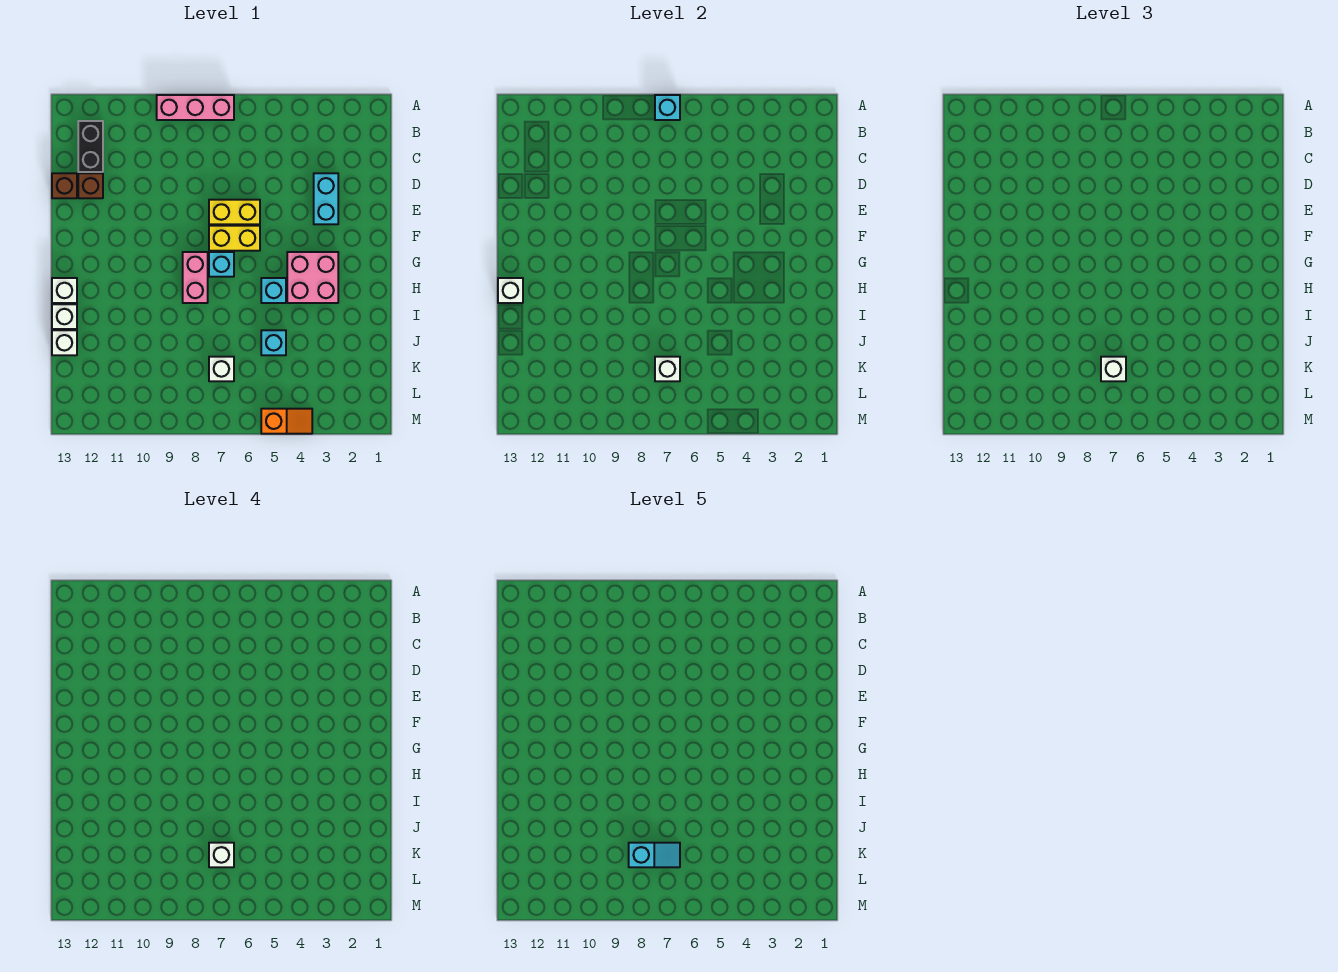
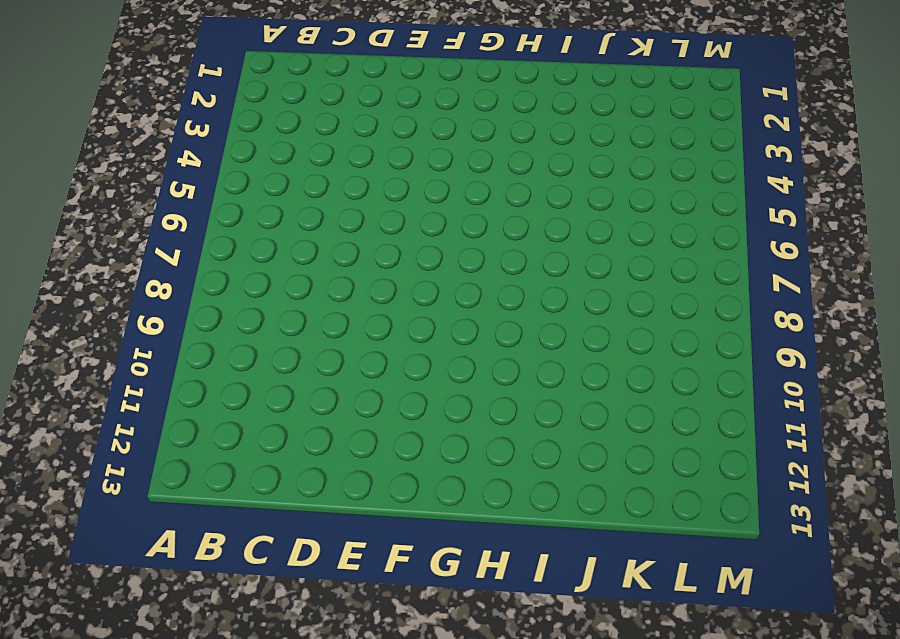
none -> pink 1x3 brick [157,95,234,120]
none -> black 1x2 brick [78,121,103,172]
none -> cyan 1x2 brick [314,173,338,224]

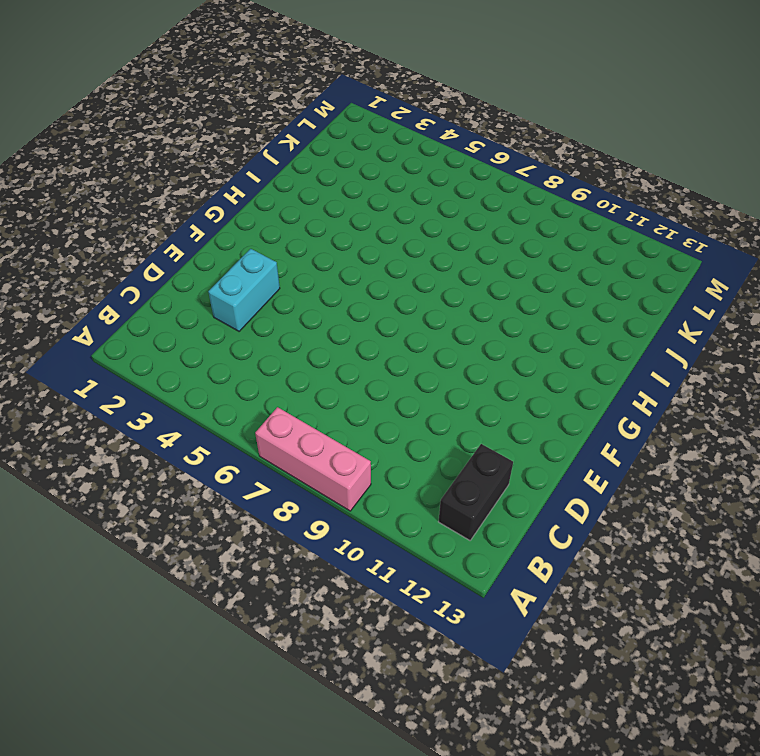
none -> brown 1x1 brick [78,173,103,198]
none -> brown 1x1 brick [52,173,77,198]
none -> yellow 1x2 brick [209,200,260,224]

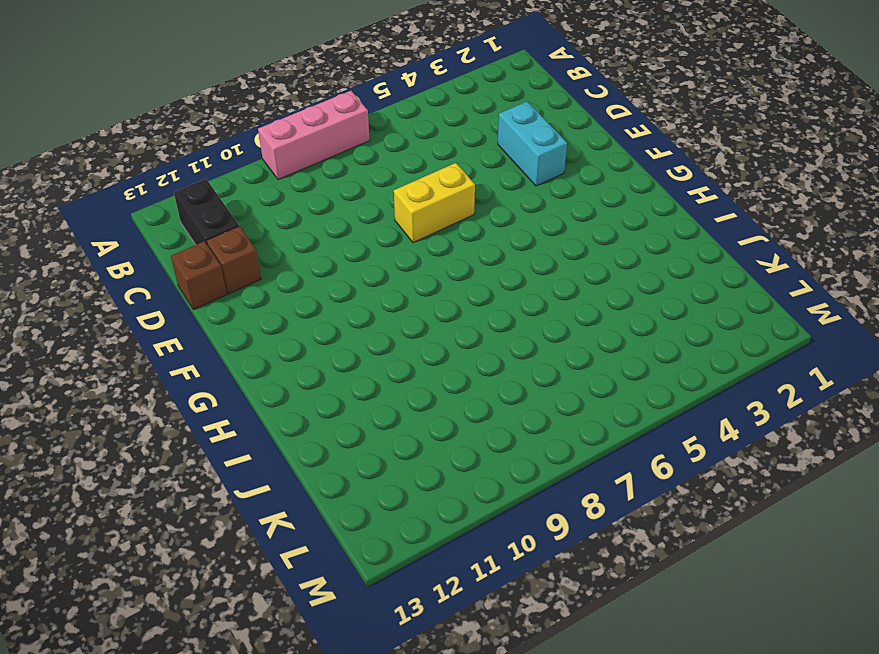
none -> yellow 1x2 brick [209,226,260,251]
none -> pink 2x2 brick [287,252,338,303]
none -> cyan 1x1 brick [209,252,234,277]

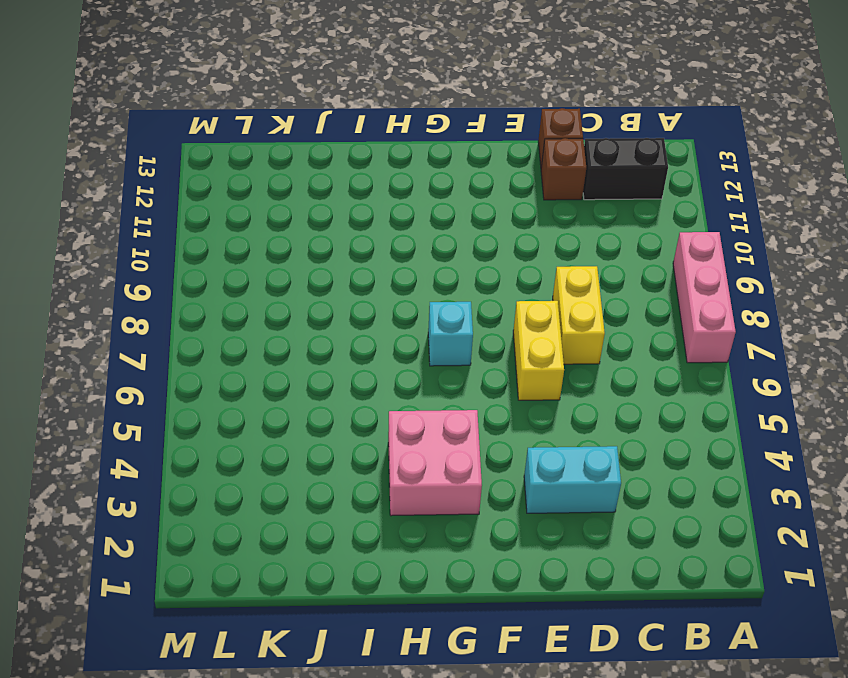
yellow 1x2 brick [553,266,605,364] -> yellow 1x2 brick moved to [209,226,260,251]
none -> pink 1x2 brick [183,252,208,303]
none -> cyan 1x1 brick [261,278,286,303]
none -> white 1x1 brick [52,278,77,303]

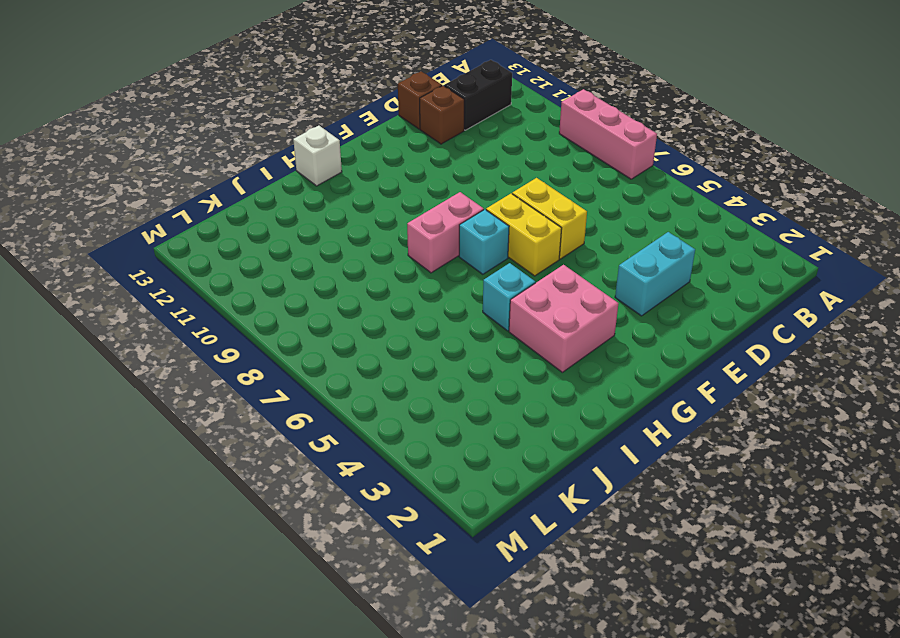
none -> white 1x1 brick [52,304,77,329]
none -> cyan 1x1 brick [261,330,286,355]
none -> white 1x1 brick [52,330,77,355]

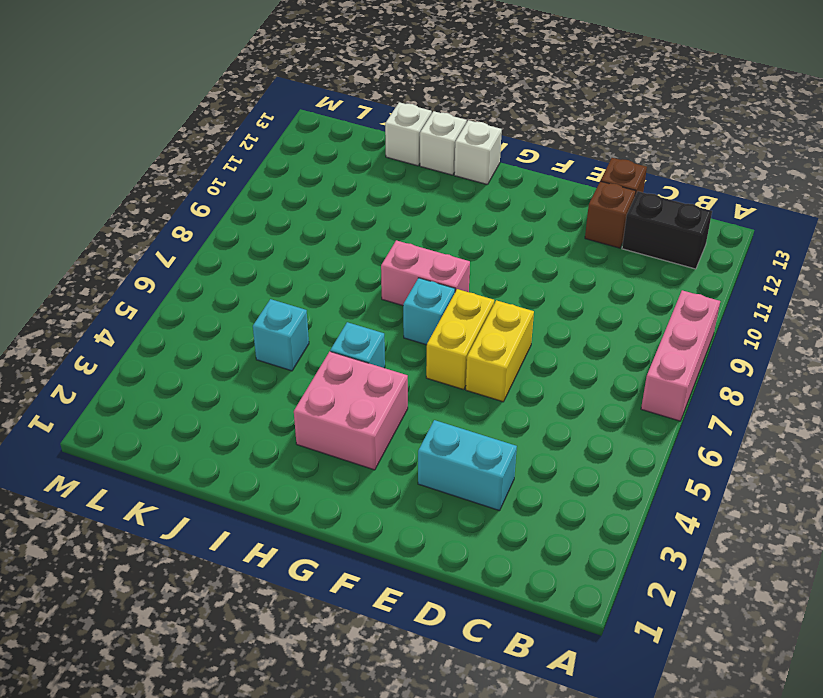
none -> white 1x1 brick [209,357,234,381]
none -> orange 1x2 slope [261,409,312,434]
none -> cyan 1x1 brick [655,95,680,120]

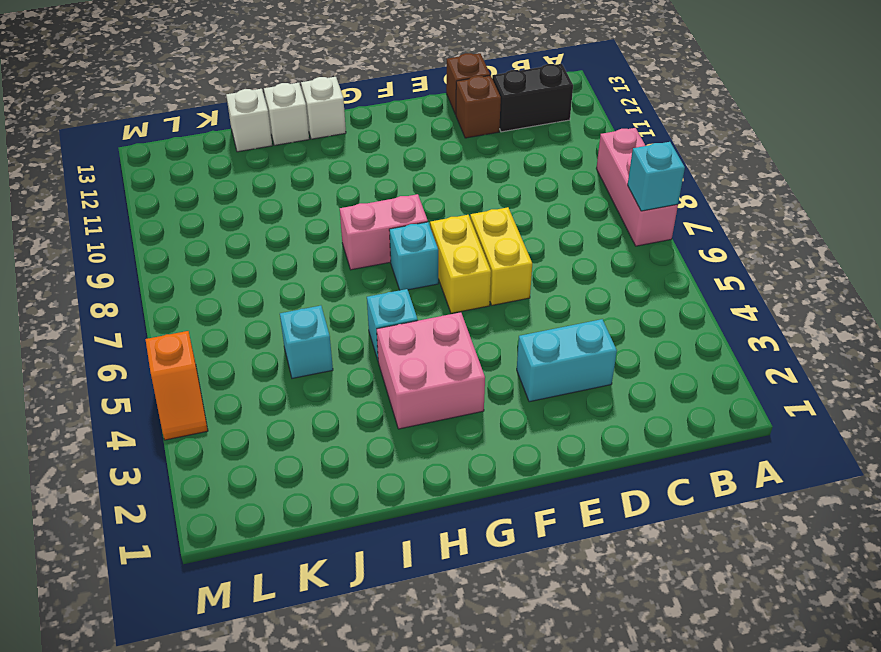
none -> white 1x1 brick [209,357,234,381]
none -> white 1x1 brick [498,278,523,303]
none -> white 1x1 brick [655,357,680,381]

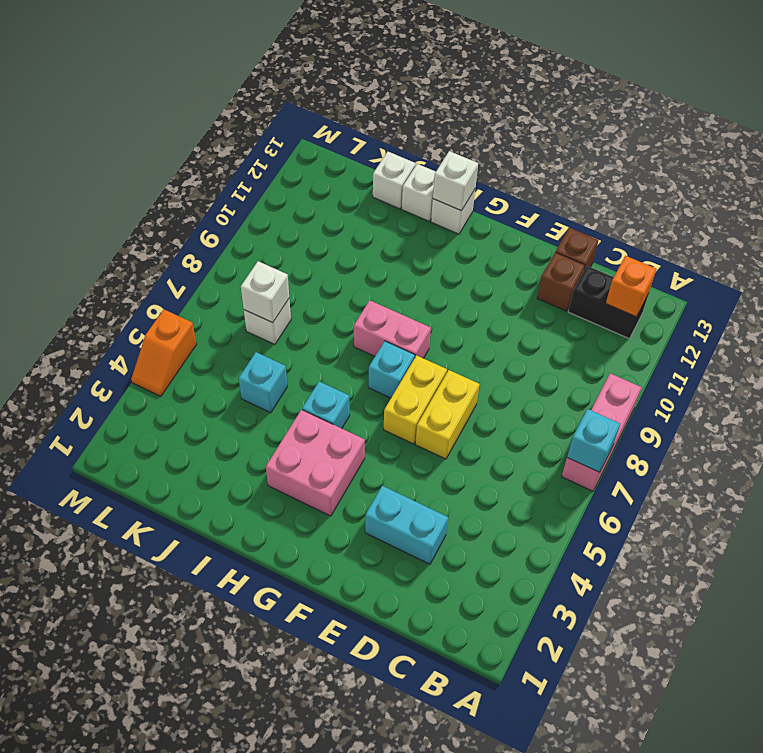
orange 1x1 brick [606,256,656,317] -> none
none -> white 1x1 brick [1101,357,1126,381]
none -> white 1x1 brick [209,843,234,867]
none -> cyan 1x2 slope [629,843,680,867]

